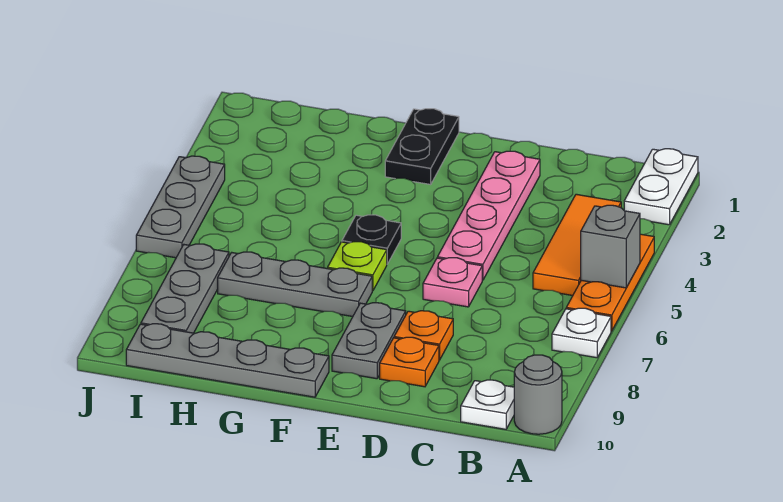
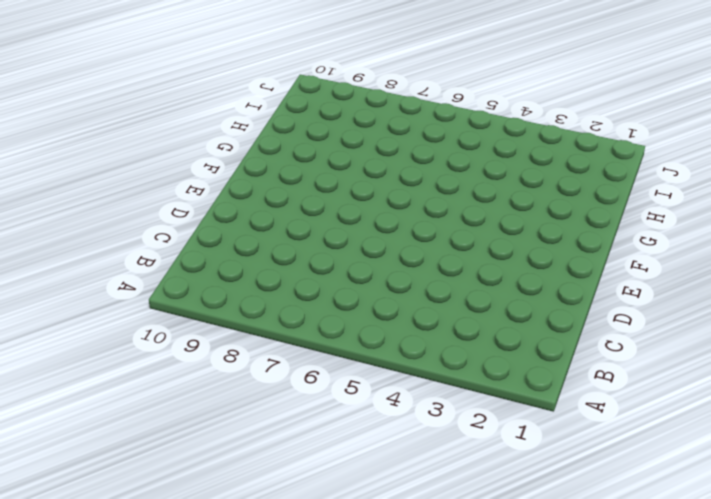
none -> white 1x2 plate [624,149,698,225]
none -> orange 1x3 plate [566,234,654,331]
none -> white 1x1 plate [552,308,611,358]

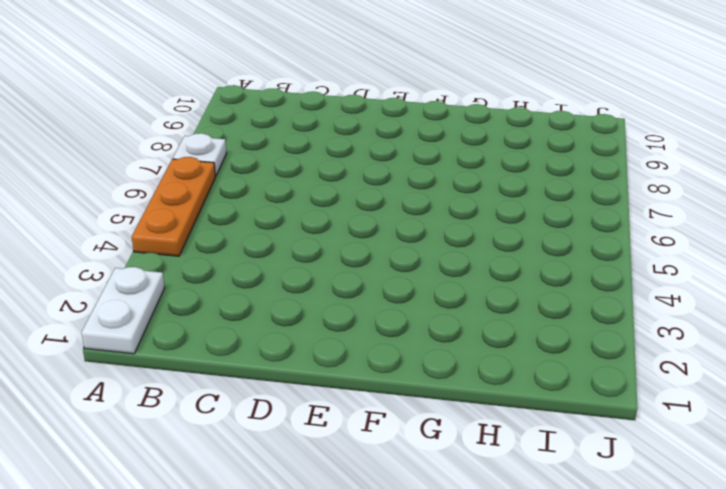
none -> grey 1x1 round brick [514,355,562,434]
none -> orange 1x3 tile [533,194,621,296]
none -> white 1x1 plate [461,380,514,429]

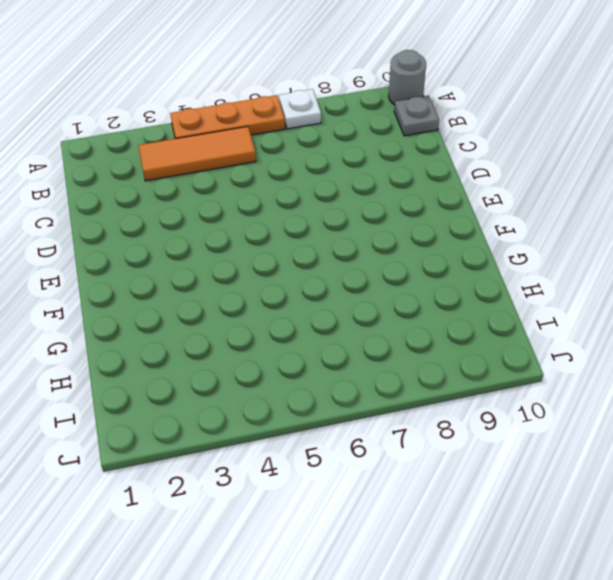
grey 1x1 plate [394,96,439,136] -> white 1x1 plate [461,380,514,429]
none -> white 1x2 plate [624,149,698,225]
none -> pink 1x4 plate [438,151,540,280]
none -> pink 1x1 plate [423,258,482,307]

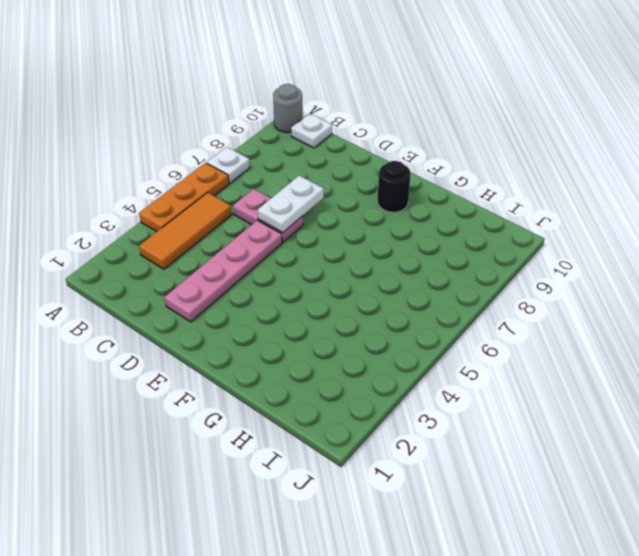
pink 1x2 plate [233,189,303,242] -> pink 1x1 plate [423,258,482,307]
white 1x2 plate [258,176,324,233] -> white 1x2 plate moved to [624,149,698,225]
black 1x1 round brick [377,161,411,212] -> none
none -> orange 1x1 plate [394,311,453,360]
none -> orange 1x1 plate [380,337,439,387]
none -> grey 1x2 plate [332,303,406,379]

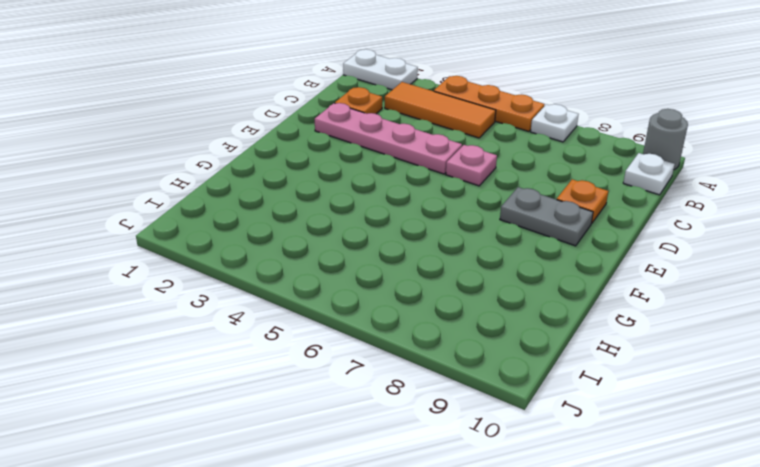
orange 1x1 plate [335,87,382,114] -> orange 1x1 plate moved to [394,311,453,360]
none -> black 1x2 plate [385,109,459,184]
none -> black 1x1 plate [342,215,401,264]
none -> lime 1x1 plate [328,242,387,291]

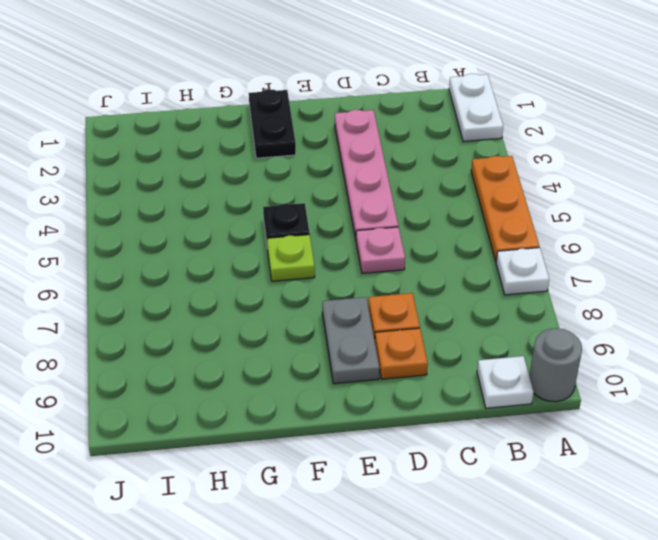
none -> orange 1x3 tile [533,194,621,296]
none -> grey 1x3 plate [218,252,372,317]
none -> grey 1x4 plate [126,324,329,397]

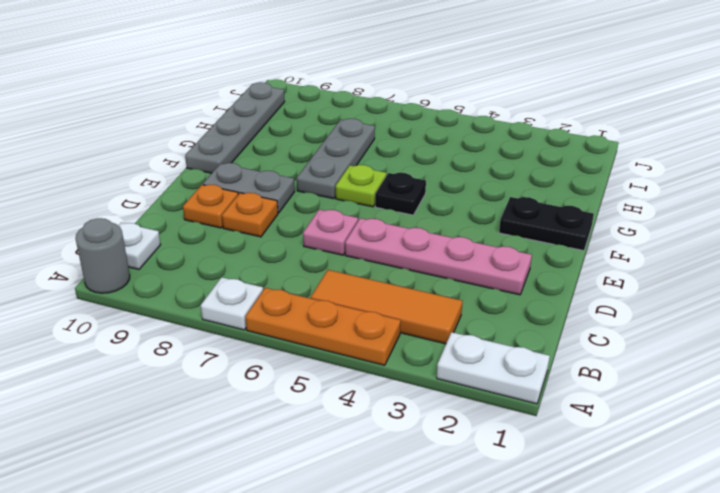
none -> grey 1x3 plate [141,244,229,333]
none -> grey 1x3 plate [136,156,225,258]
none -> grey 1x1 brick [581,205,640,288]

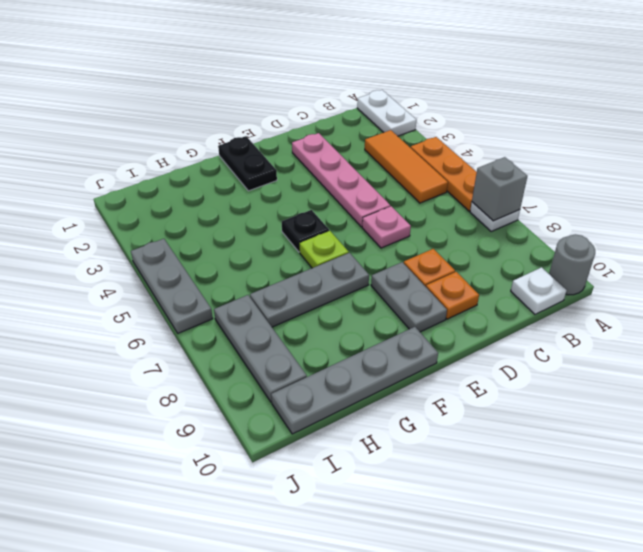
grey 1x1 brick [472,157,527,221] -> grey 1x1 brick moved to [581,205,640,288]

